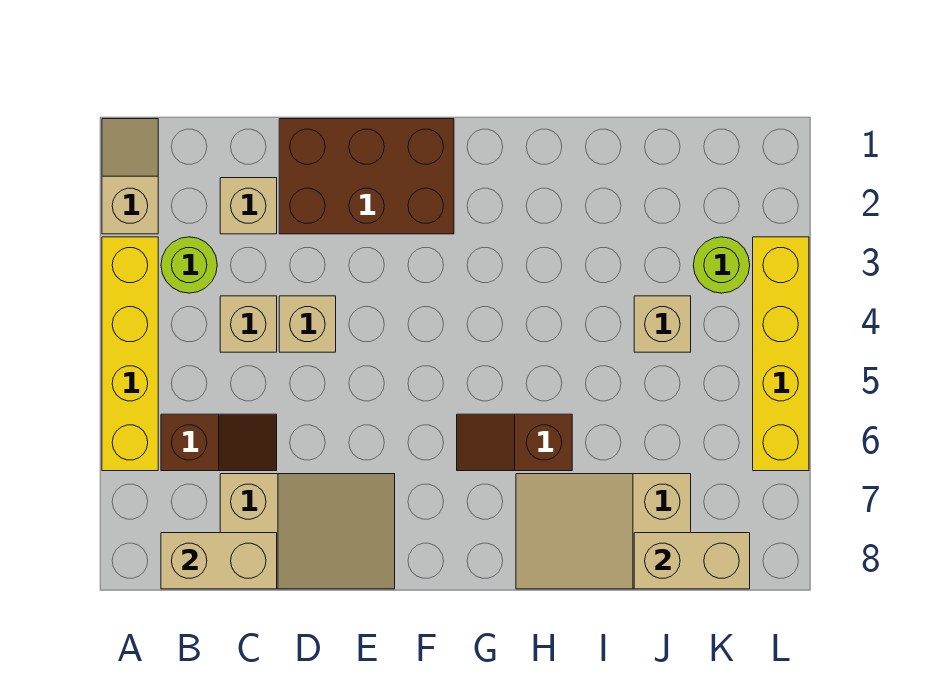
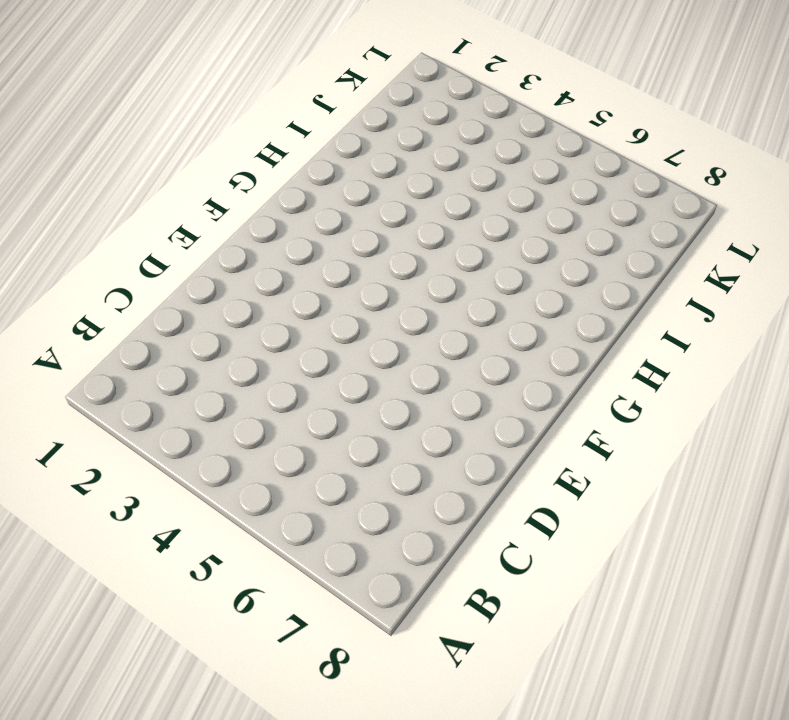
none -> tan 1x2 slope [102,119,158,234]
none -> yellow 1x4 brick [102,237,158,471]
none -> lime 1x1 round brick [161,237,217,293]

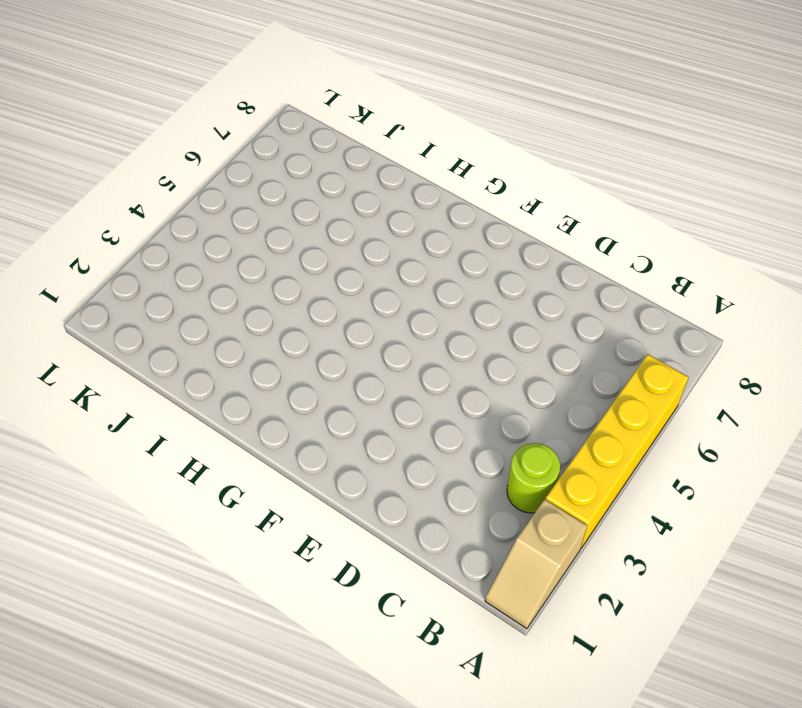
none -> brown 1x2 slope [161,414,277,471]
none -> tan 1x1 brick [220,178,277,234]
none -> tan 1x1 brick [220,296,277,352]

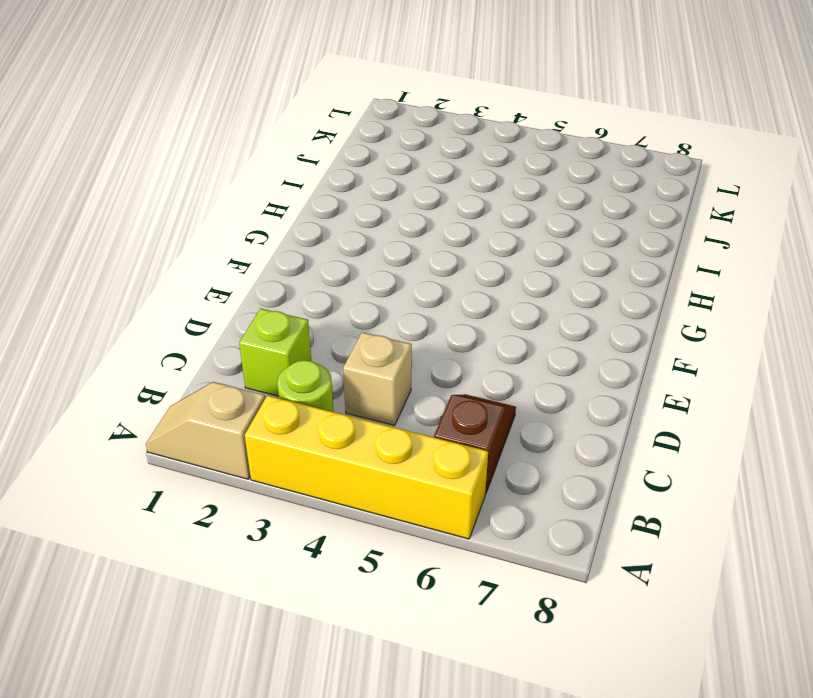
lime 1x1 brick [239,308,311,396] -> tan 1x1 brick [220,178,277,234]
none -> tan 2x3 slope [220,474,395,589]
none -> brown 2x3 brick [279,119,454,234]
none -> tan 1x1 brick [279,296,336,352]

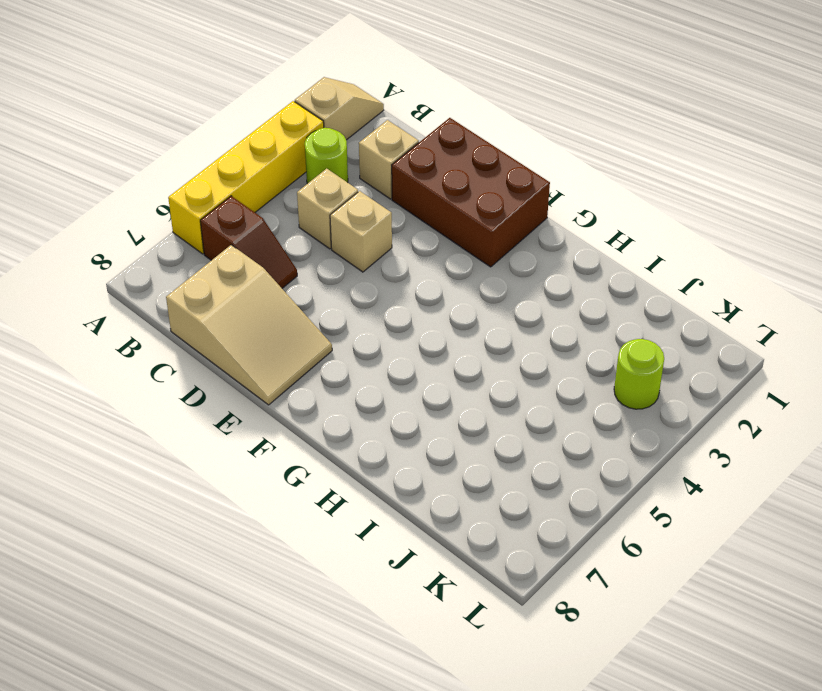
none -> brown 1x2 slope [457,414,572,471]
none -> tan 2x3 slope [516,474,691,589]
none -> tan 1x1 brick [634,296,691,352]

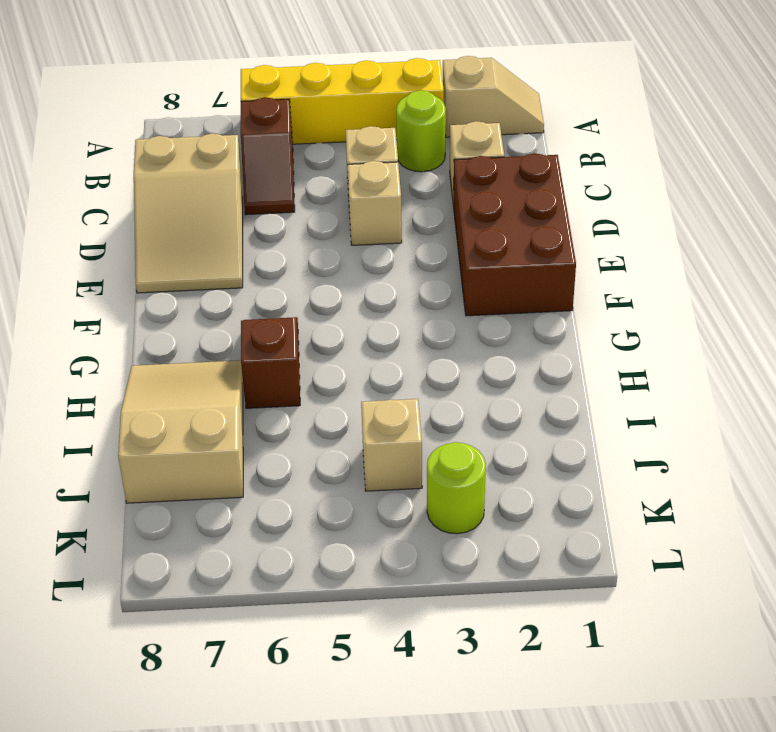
none -> yellow 1x4 brick [753,237,809,471]
none -> tan 1x2 brick [161,533,277,589]
none -> tan 1x2 brick [634,533,750,589]

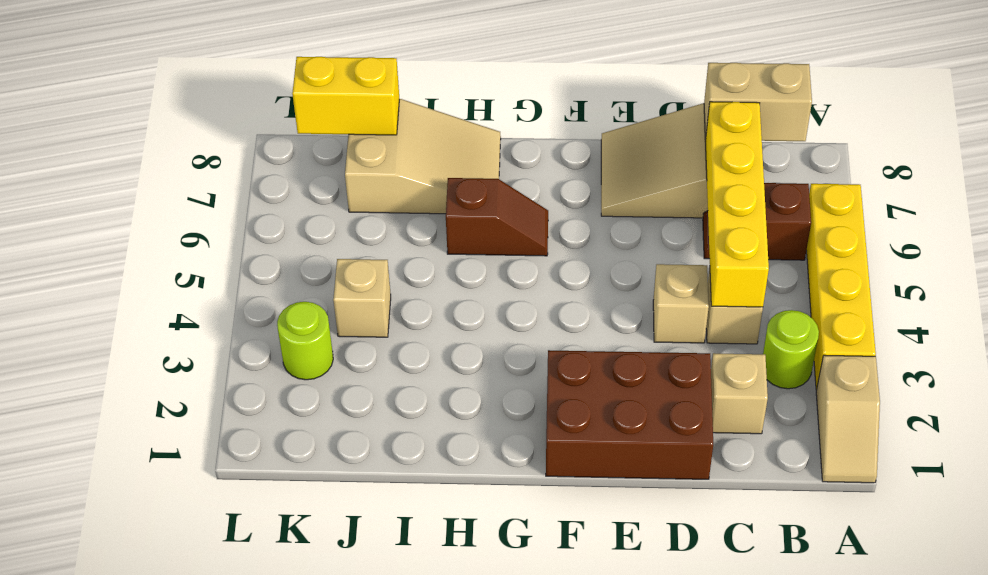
yellow 1x4 brick [705,102,769,307] -> yellow 1x4 brick moved to [753,237,809,471]
yellow 1x2 brick [292,57,399,135] -> tan 1x2 brick [634,533,750,589]

